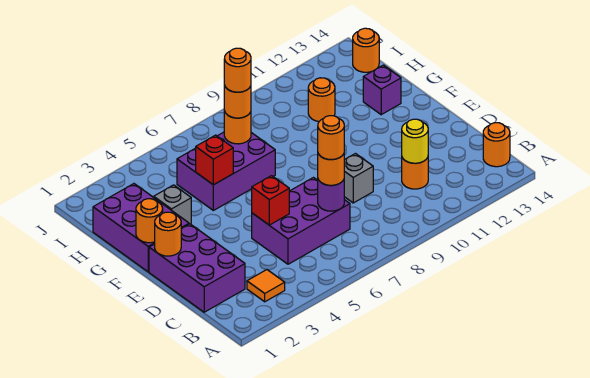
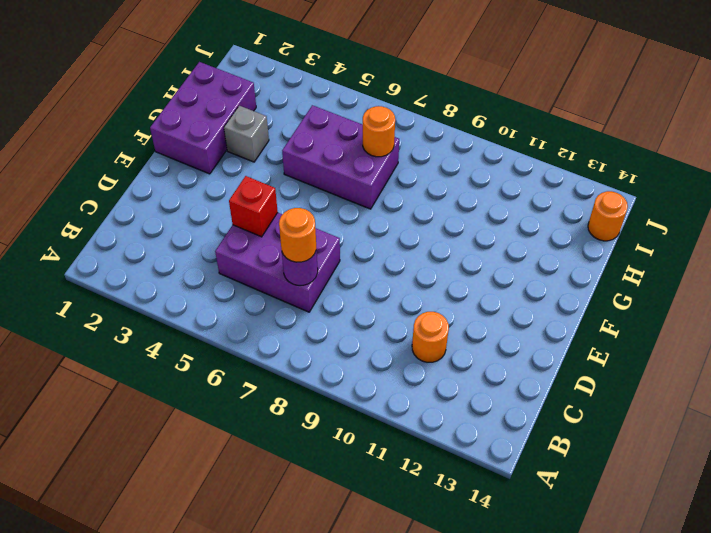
none -> orange 1x1 tile [247,270,285,302]
none -> orange 1x1 round brick [483,123,510,167]
none -> purple 2x3 brick [149,224,245,312]

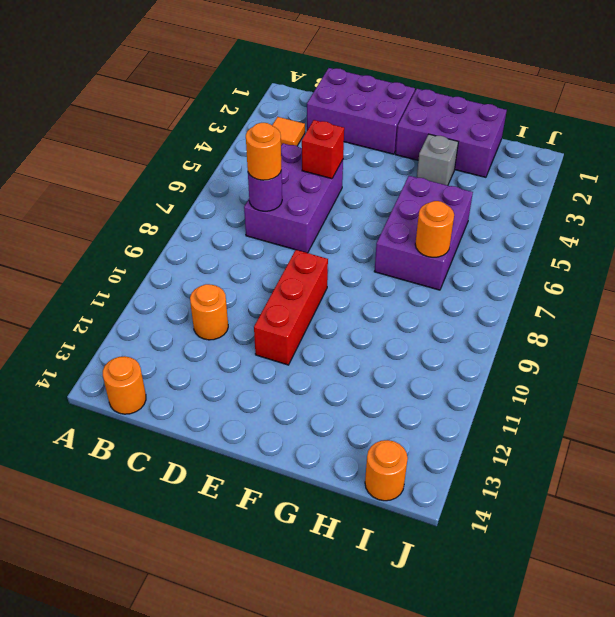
red 1x3 brick [254,250,328,365] -> none
none -> grey 1x1 brick [344,154,373,203]
none -> purple 1x1 brick [363,65,401,115]
none -> orange 1x1 round brick [308,78,335,122]

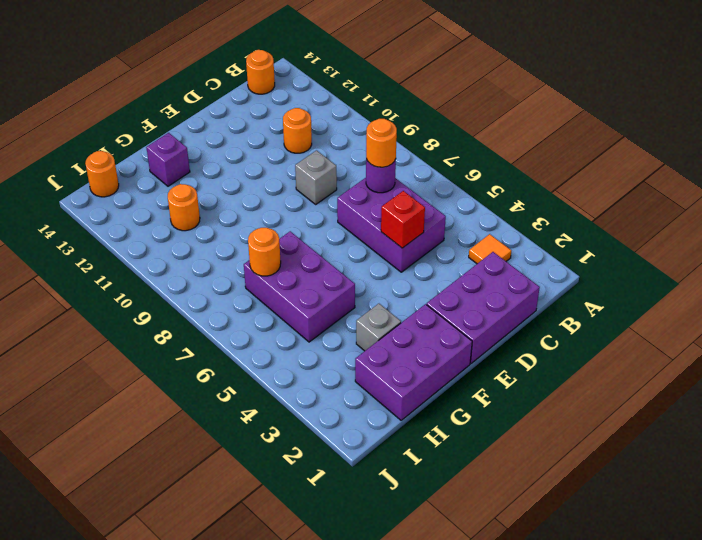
none -> yellow 1x1 round brick [402,119,428,163]
none -> orange 1x1 round brick [155,212,181,256]
none -> orange 1x1 round brick [136,199,163,243]

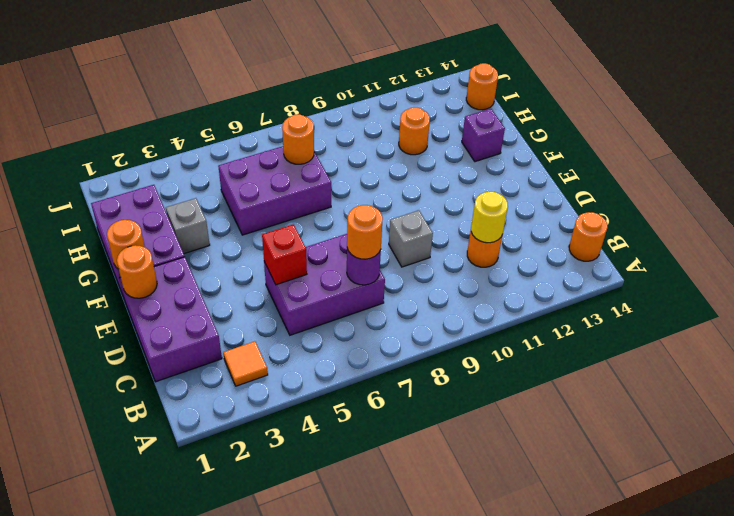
none -> red 1x1 brick [196,135,233,185]
none -> orange 1x1 round brick [224,85,251,118]
none -> orange 1x1 round brick [318,116,344,160]

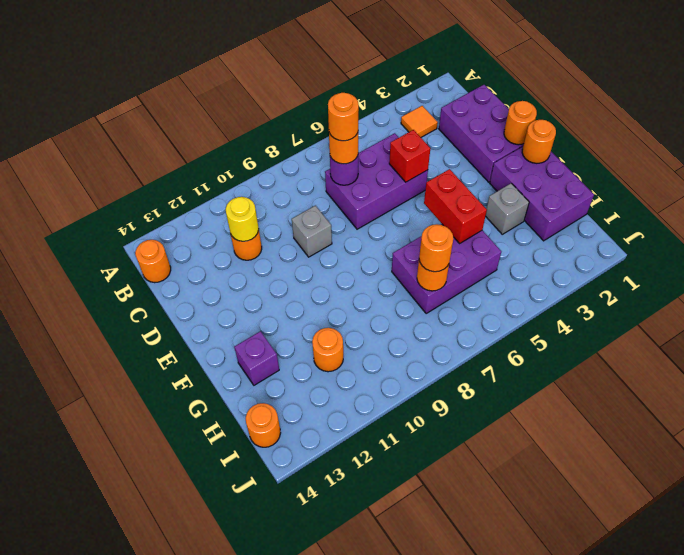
red 1x2 brick [424,169,487,243] -> red 1x1 brick [196,135,233,185]
none -> orange 1x1 round brick [224,48,251,92]

